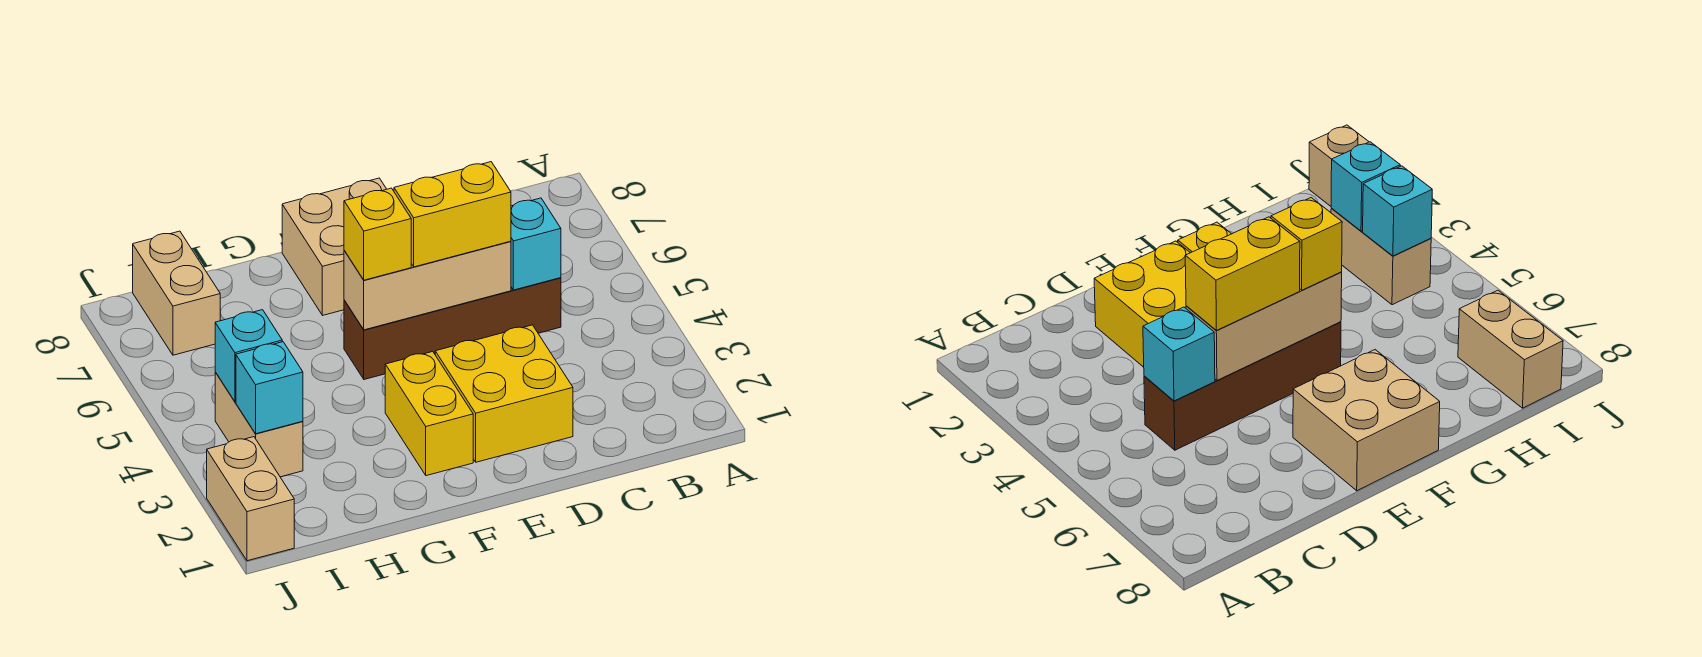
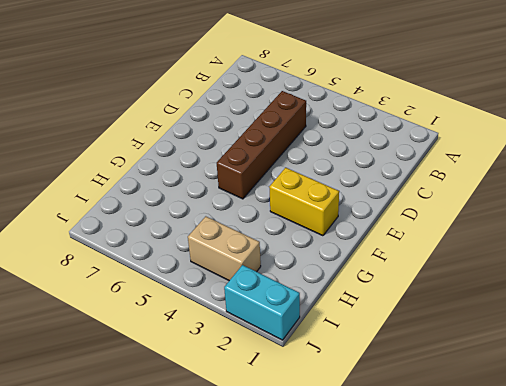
cyan 1x2 brick [224,265,300,340] -> tan 1x2 brick [207,437,294,561]
none -> yellow 2x2 brick [435,325,573,462]
none -> tan 2x2 brick [282,178,386,315]
none -> tan 1x2 brick [133,231,220,355]

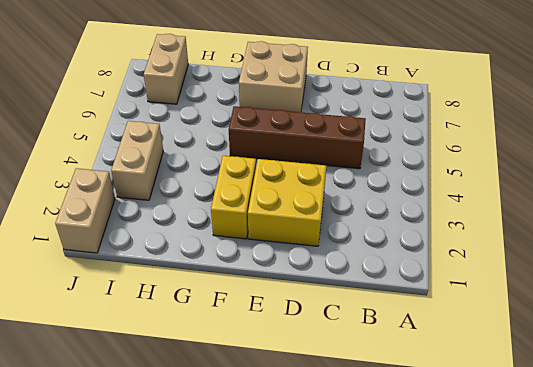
none -> cyan 1x1 brick [511,198,561,290]
none -> tan 1x3 brick [344,241,511,330]
none -> cyan 1x1 brick [236,342,303,434]

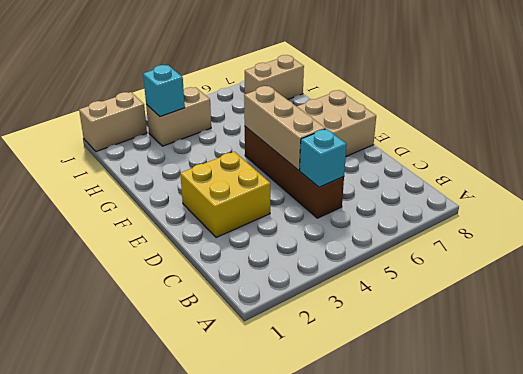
none -> yellow 1x2 brick [385,352,473,476]
none -> cyan 1x1 brick [215,310,282,402]
none -> yellow 1x2 brick [394,162,511,267]

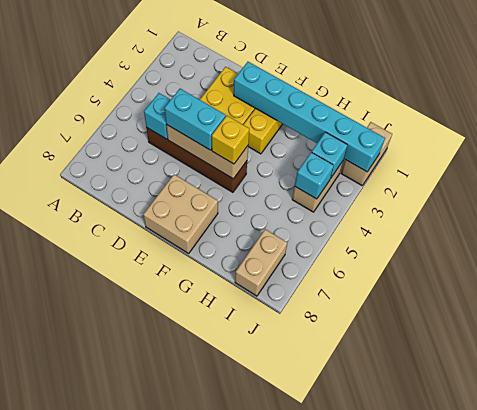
cyan 1x2 brick [165,89,226,150] -> yellow 1x2 brick [394,162,511,267]
cyan 1x6 brick [234,62,385,172] -> none

